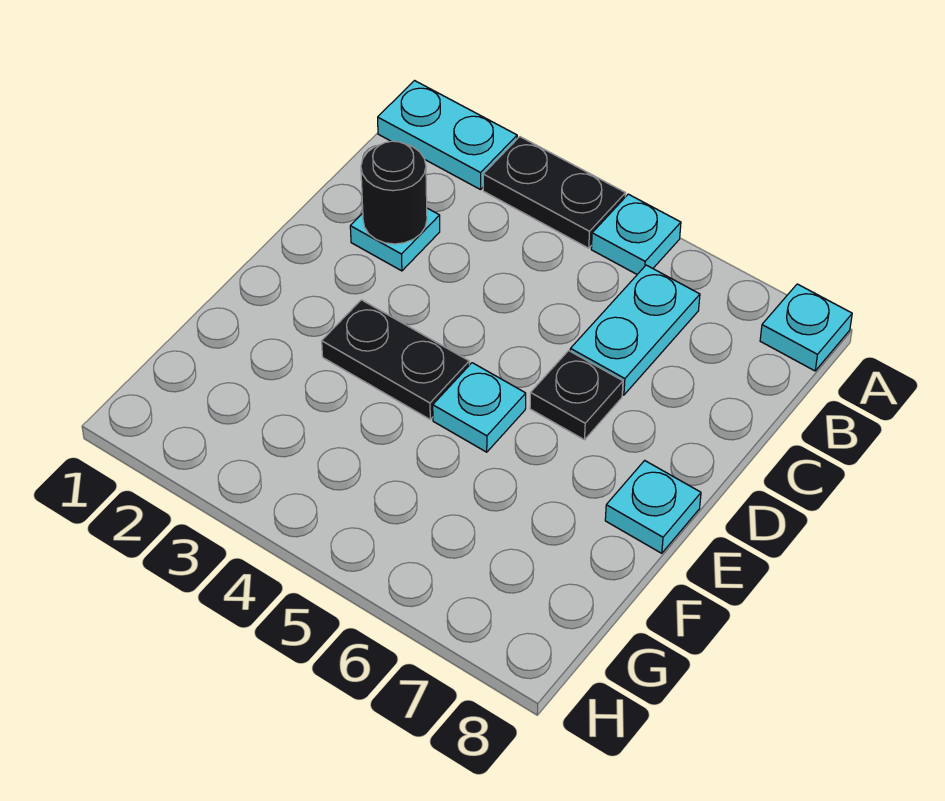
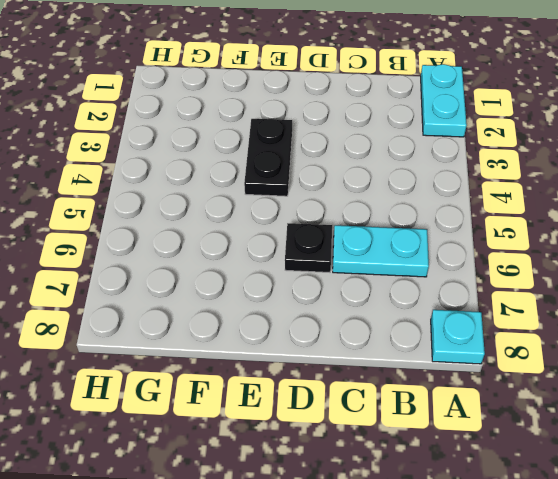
none -> black 1x2 plate [483,137,625,248]
none -> cyan 1x1 plate [591,194,681,274]

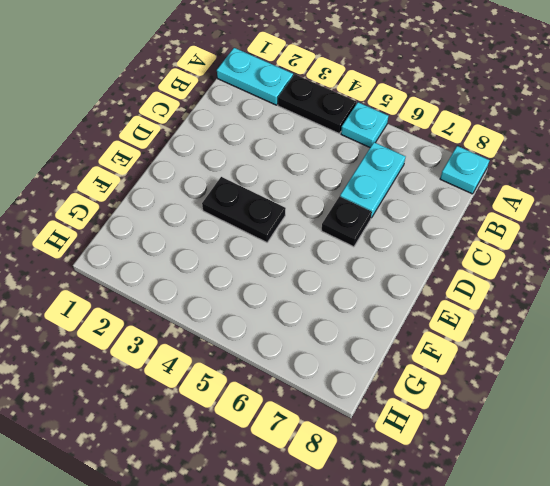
none -> cyan 1x1 plate [350,208,440,271]
none -> cyan 1x1 plate [433,363,526,452]

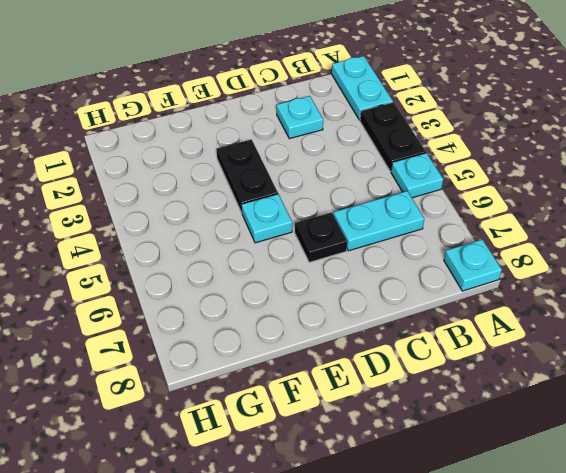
none -> cyan 1x1 plate [605,460,701,553]
none -> black 1x1 round brick [361,141,427,244]

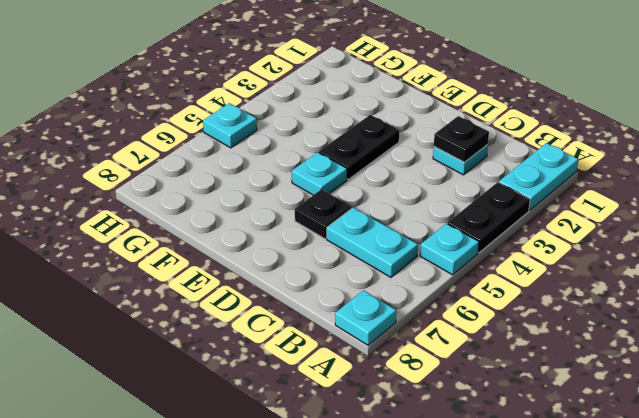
black 1x1 plate [434,116,489,162] -> black 1x1 round brick [361,141,427,244]
cyan 1x1 plate [203,103,257,148] -> cyan 1x1 plate moved to [605,460,701,553]

